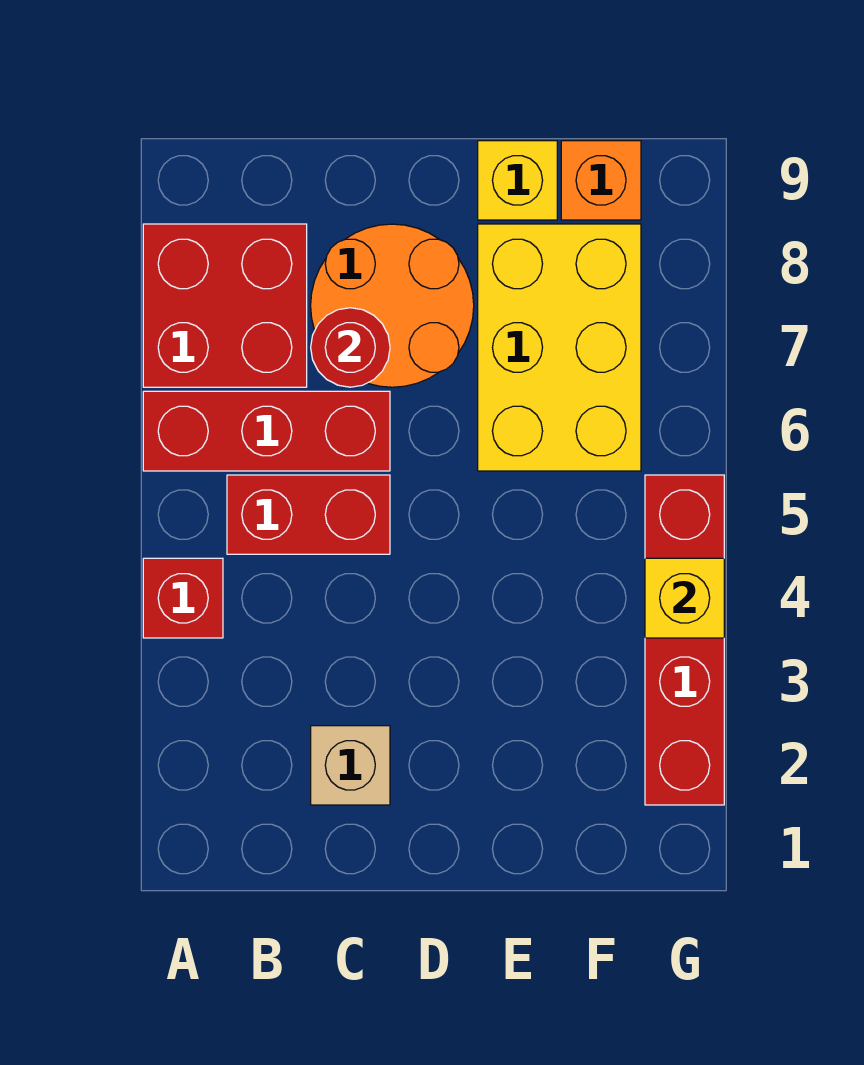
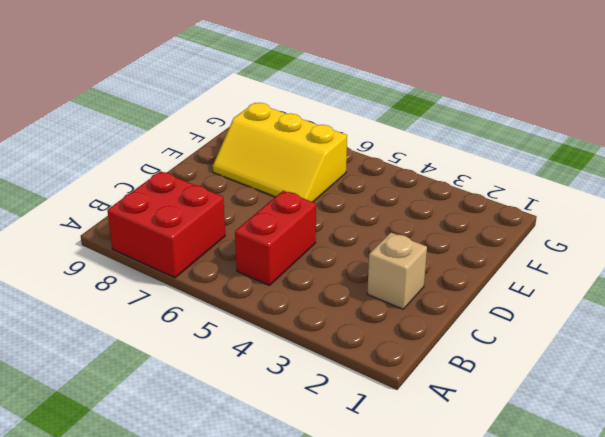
yellow 2x3 slope [213,103,347,202] -> yellow 2x3 brick [478,224,641,471]
none -> red 1x1 brick [143,558,223,638]
none -> red 1x3 brick [143,391,390,471]
none -> orange 2x2 round brick [311,224,474,387]

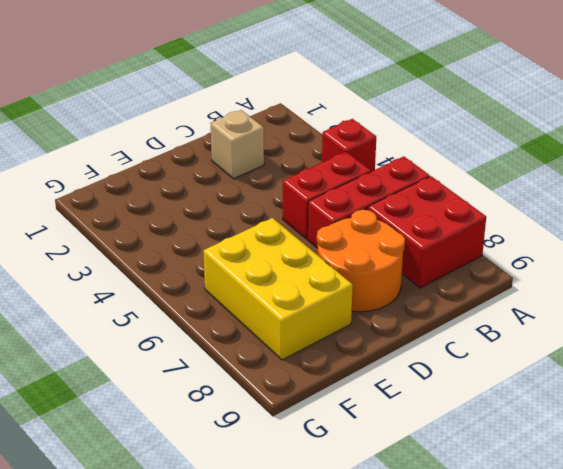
none -> yellow 1x1 brick [478,141,557,220]
none -> orange 1x1 brick [561,141,641,220]
none -> red 1x4 brick [645,475,724,805]

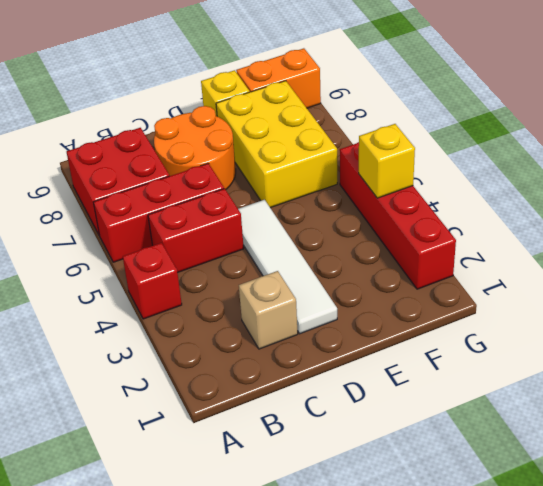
white 1x4 tile [238,200,337,334] -> none
orange 1x2 brick [236,48,321,108] -> orange 1x1 brick [561,141,641,220]
none -> red 1x1 round brick [311,308,390,387]

